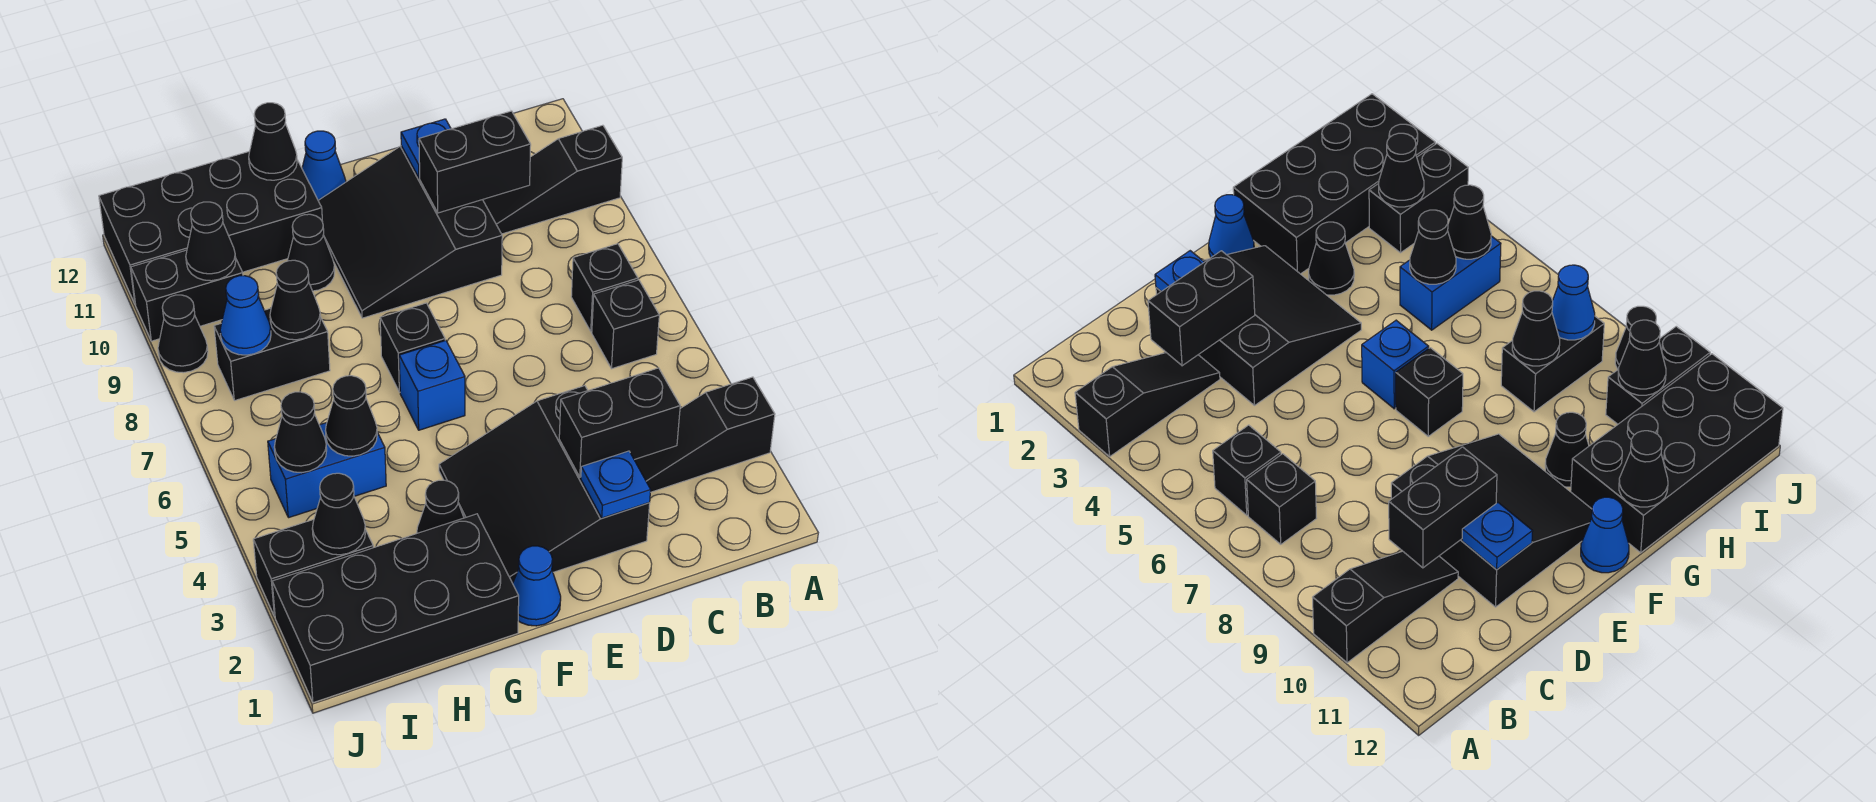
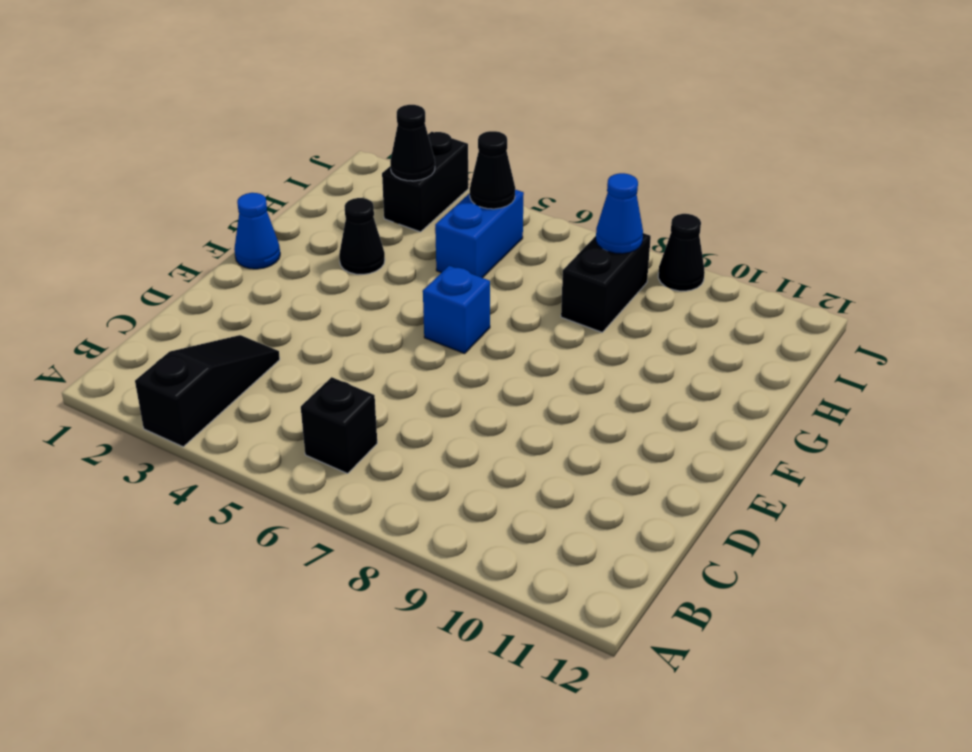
none -> black 1x3 slope [483,125,622,234]
none -> black 1x1 brick [571,244,638,332]
none -> black 3x3 slope [439,386,650,583]
none -> black 3x3 slope [318,146,502,318]

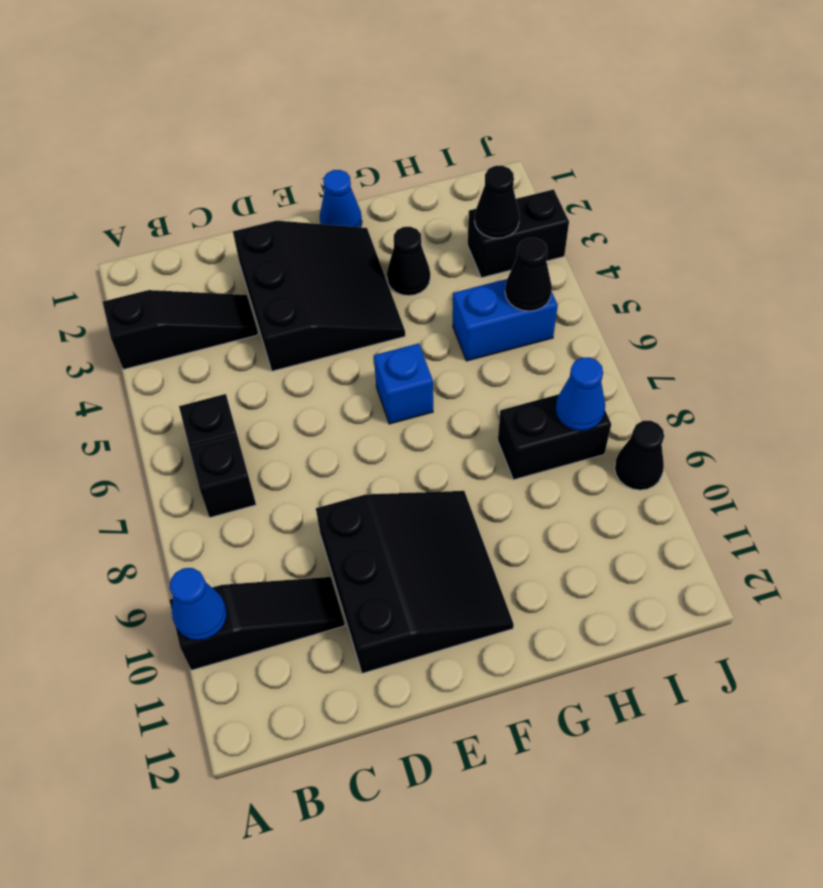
blue 1x1 cone [170,568,227,640] -> blue 1x1 cone moved to [302,131,346,200]
none -> black 1x1 brick [380,303,445,392]
none -> black 2x4 brick [272,514,519,703]
none -> black 1x1 cone [287,214,335,291]
none -> black 2x4 brick [99,151,322,305]

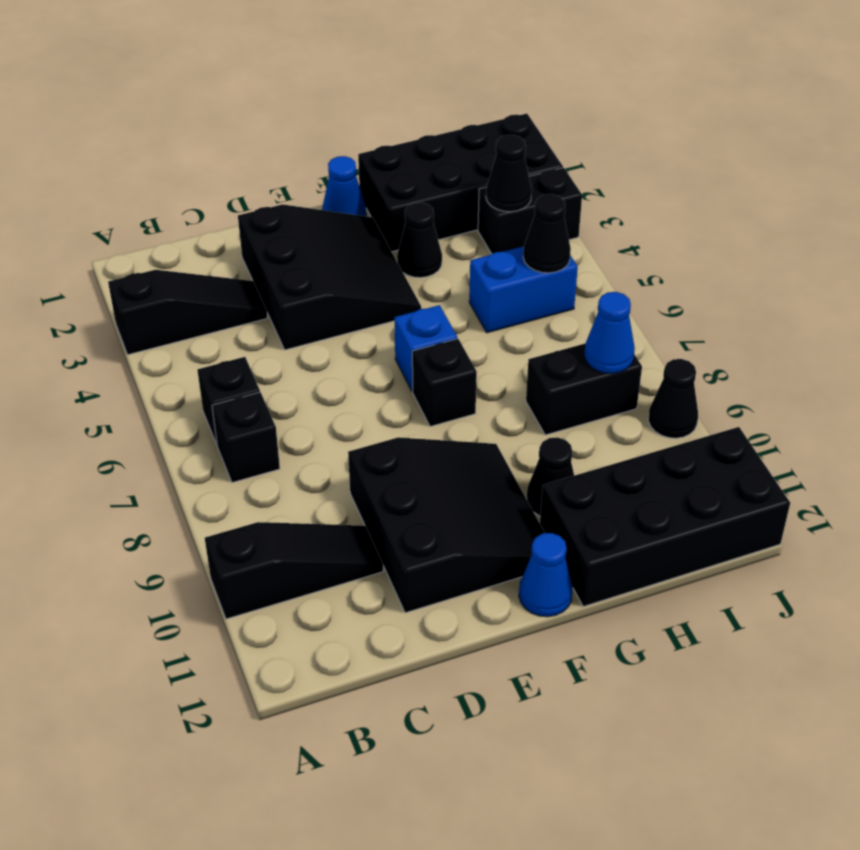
none -> black 1x2 brick [131,250,243,341]
none -> black 1x2 brick [559,368,680,477]
none -> black 1x2 brick [419,111,531,213]
none -> blue 1x1 plate [581,451,651,518]

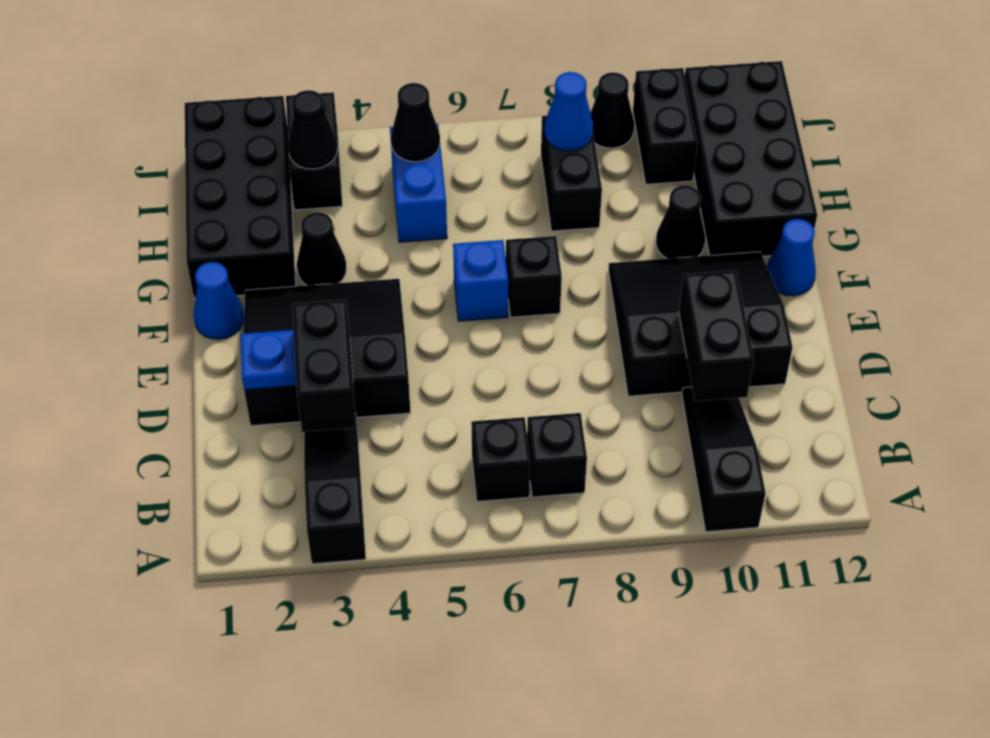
none -> blue 1x1 plate [401,119,451,178]
none -> black 1x1 cone [249,103,297,180]
none -> black 1x1 cone [325,376,377,456]
none -> black 1x1 cone [270,260,320,340]

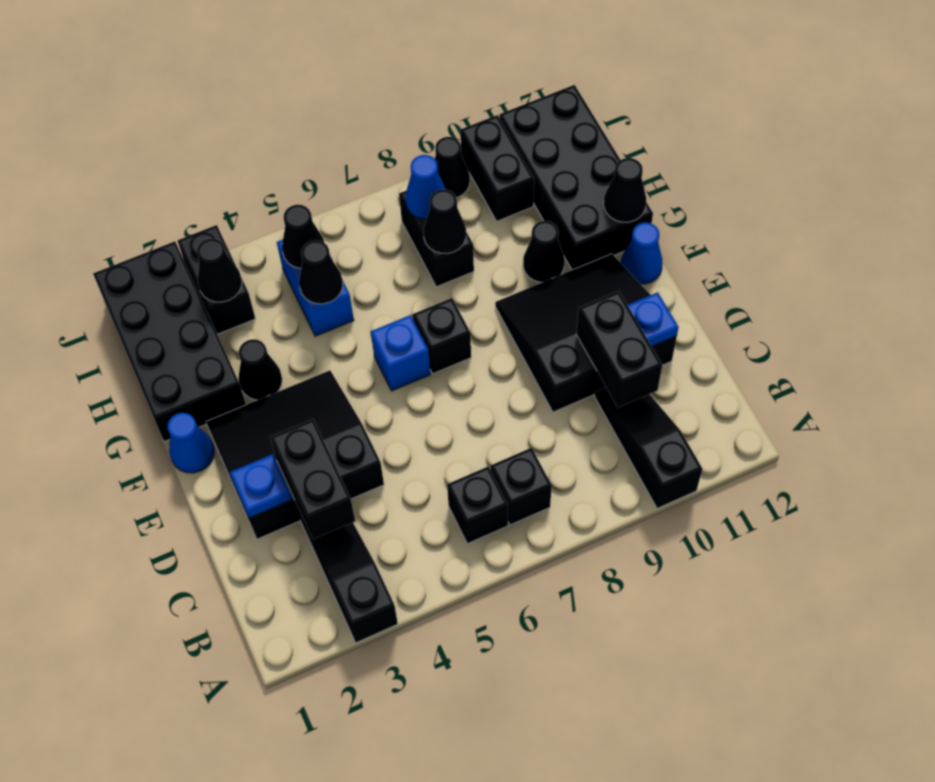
none -> black 1x1 cone [186,202,236,281]

